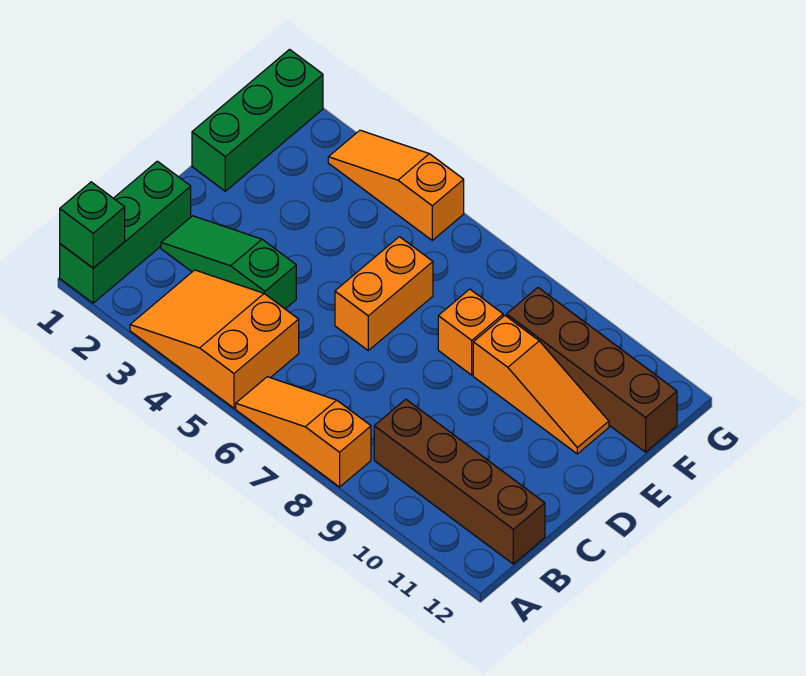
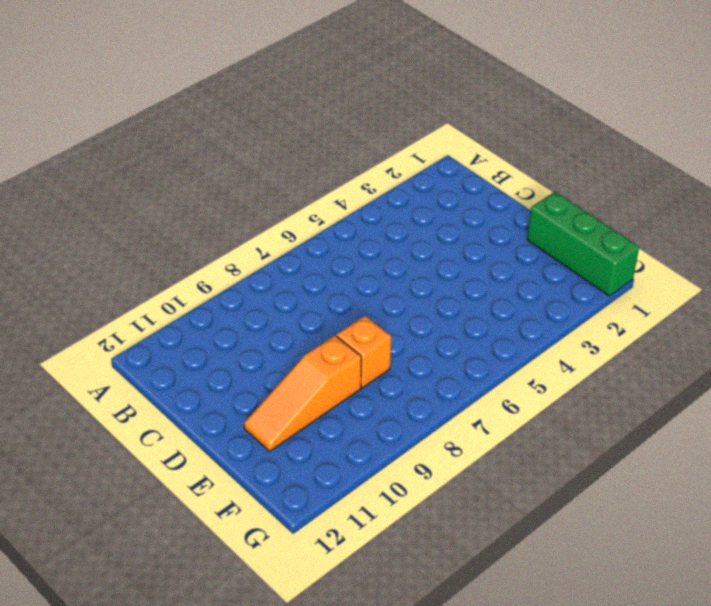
none -> green 1x3 brick [60,161,191,303]
none -> orange 2x3 slope [130,270,299,408]
none -> orange 1x3 slope [236,377,371,487]

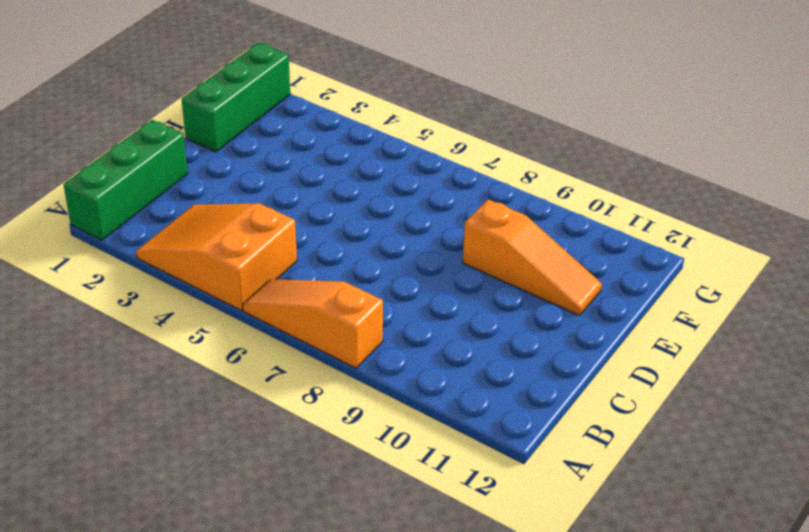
none -> brown 1x4 brick [374,399,545,564]
none -> green 1x3 slope [161,216,296,309]
none -> orange 1x2 brick [335,237,433,350]

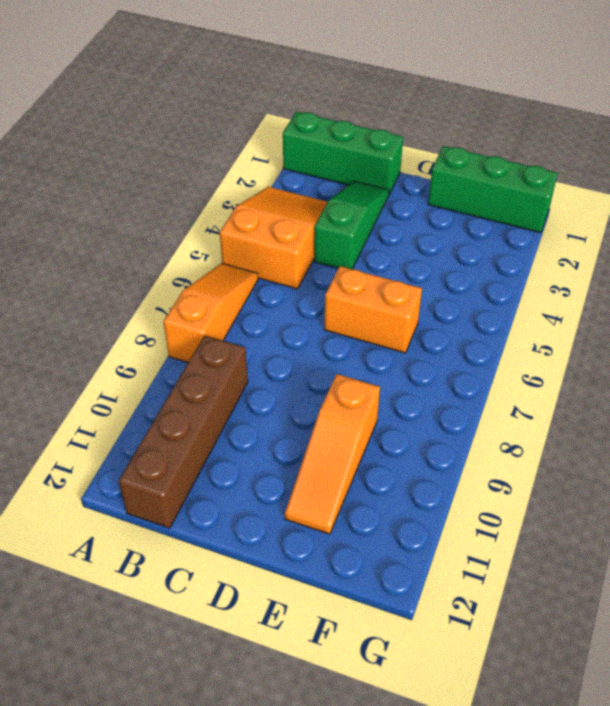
none -> orange 1x1 brick [438,289,503,375]
none -> brown 1x4 brick [507,288,677,452]
none -> orange 1x3 slope [328,130,464,240]

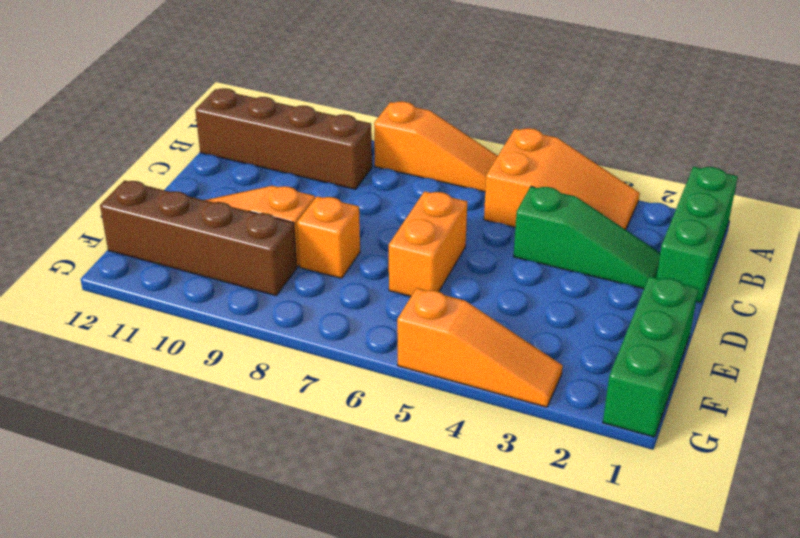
none -> green 1x1 brick [60,182,125,268]

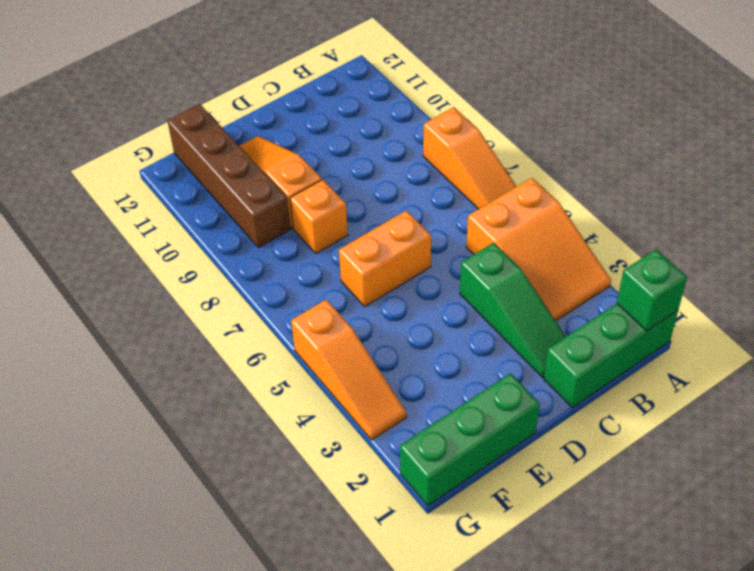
none -> brown 1x4 brick [374,399,545,564]

